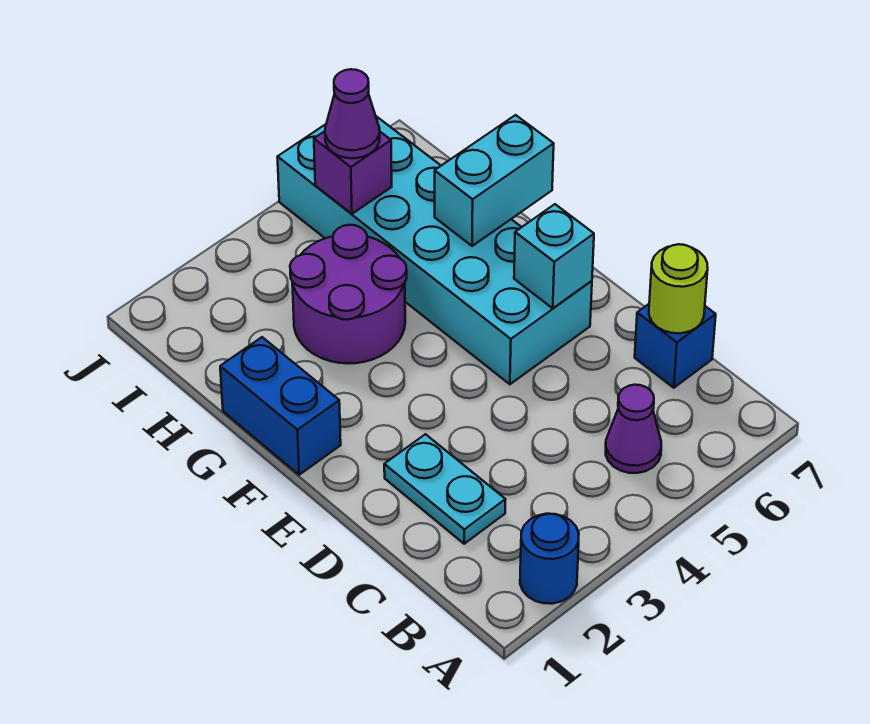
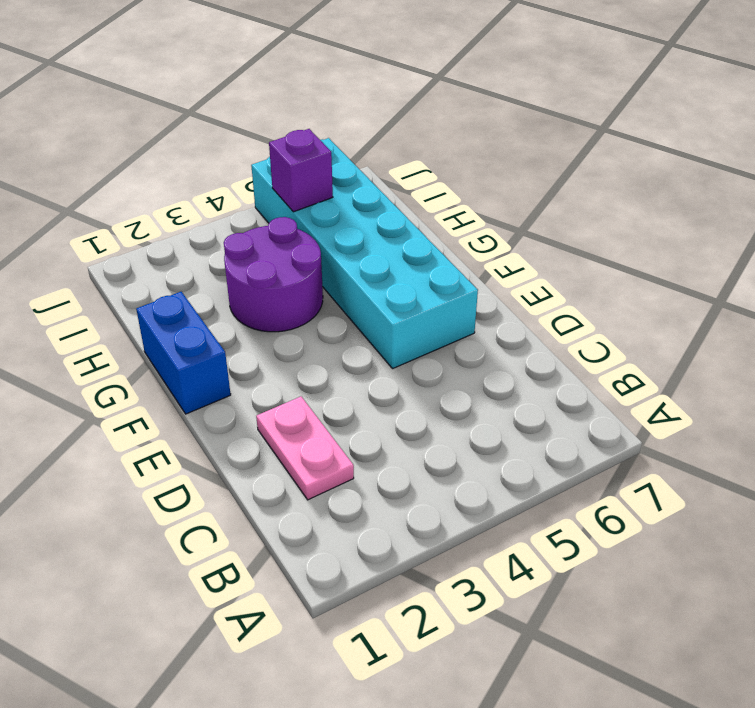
pink 1x2 plate [256,397,354,500] -> cyan 1x2 plate [384,434,506,544]
none -> blue 1x1 round brick [520,514,579,604]
none -> purple 1x1 cone [606,385,661,473]
none -> blue 1x1 brick [635,304,716,388]

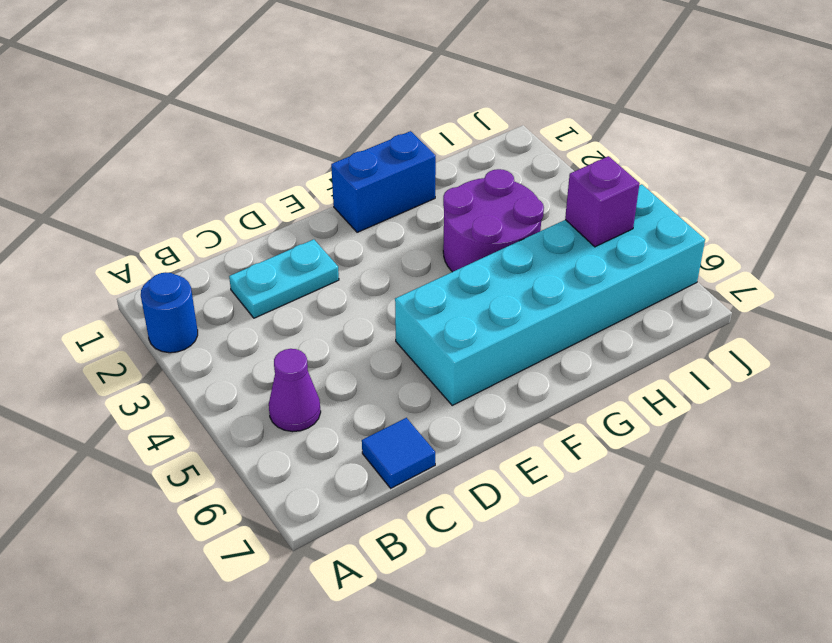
blue 1x1 tile [362,418,435,488] -> blue 1x1 brick [635,304,716,388]
none -> lime 1x1 round brick [649,244,708,333]
none -> cyan 1x1 brick [514,204,594,308]
none -> cyan 1x2 brick [435,115,554,246]

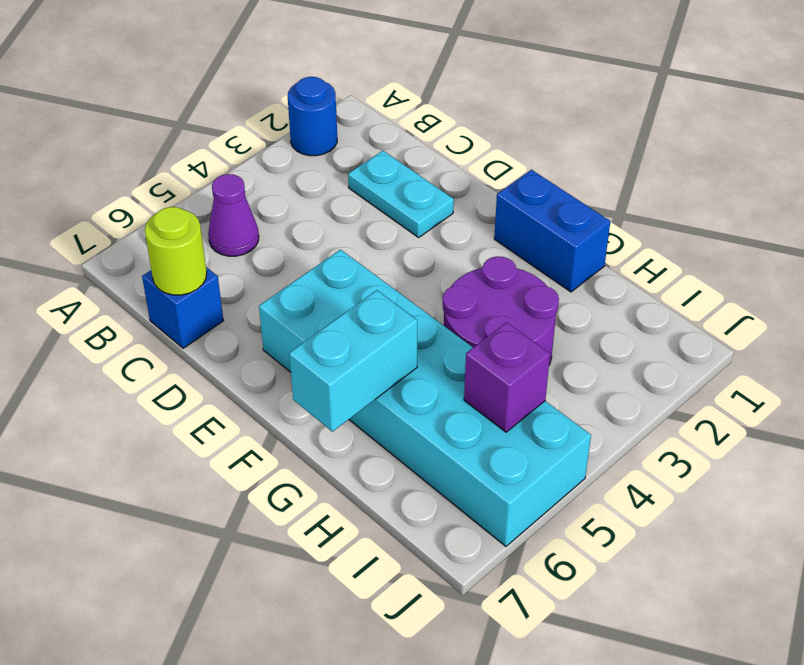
none -> cyan 1x1 brick [514,204,594,308]
none -> purple 1x1 cone [325,69,380,158]

